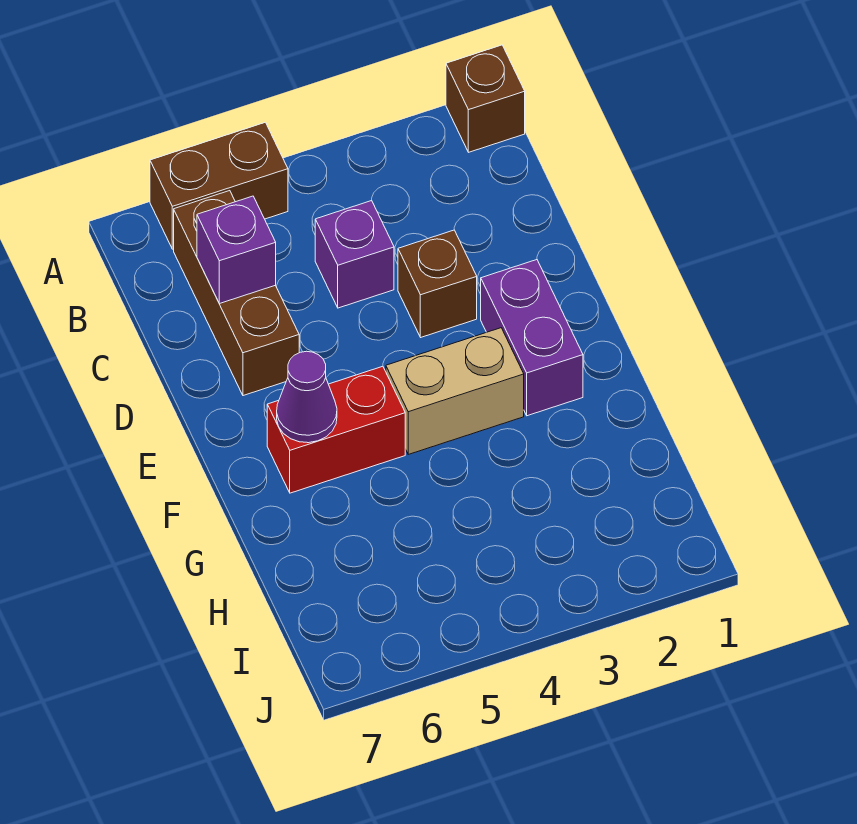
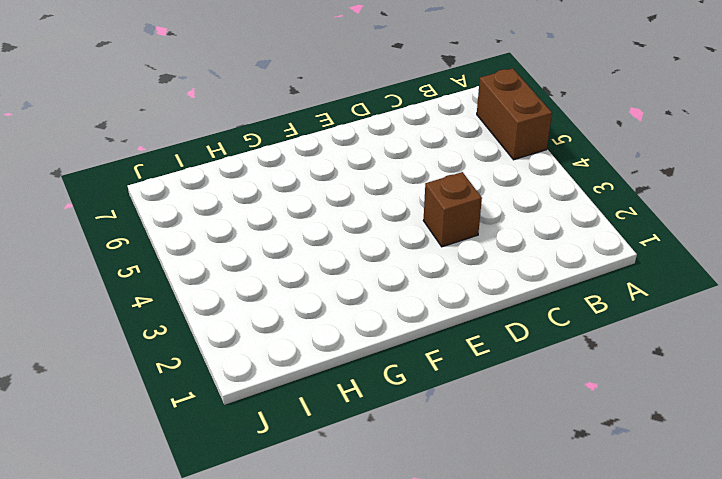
none -> brown 1x1 brick [446,45,525,152]
none -> brown 1x3 brick [174,191,299,396]

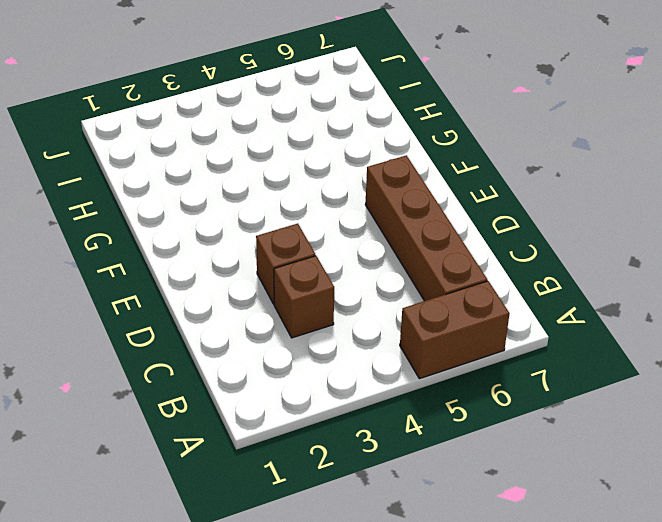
brown 1x4 brick [365,155,487,301] -> brown 1x3 brick [174,191,299,396]
brown 1x1 brick [274,256,334,338] -> brown 1x1 brick moved to [446,45,525,152]
none -> purple 1x1 brick [315,201,394,308]
none -> purple 1x2 brick [481,260,583,416]

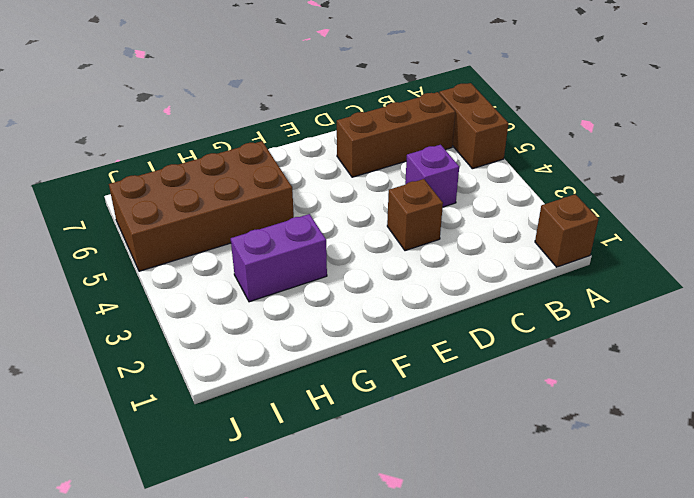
purple 1x2 brick [231,214,327,302] -> purple 1x2 brick moved to [481,260,583,416]
brown 2x4 brick [109,141,294,271] -> none
none -> tan 1x2 brick [386,328,524,454]
none -> red 1x2 brick [267,366,405,493]

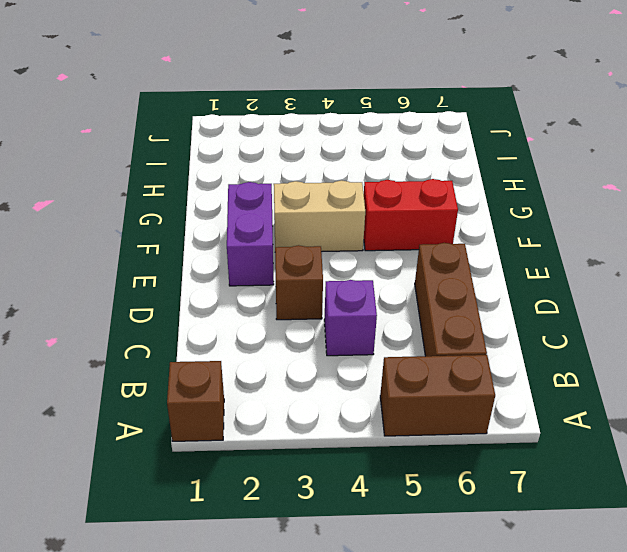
none -> purple 1x1 brick [197,196,276,304]
none -> purple 1x1 cone [277,351,337,443]

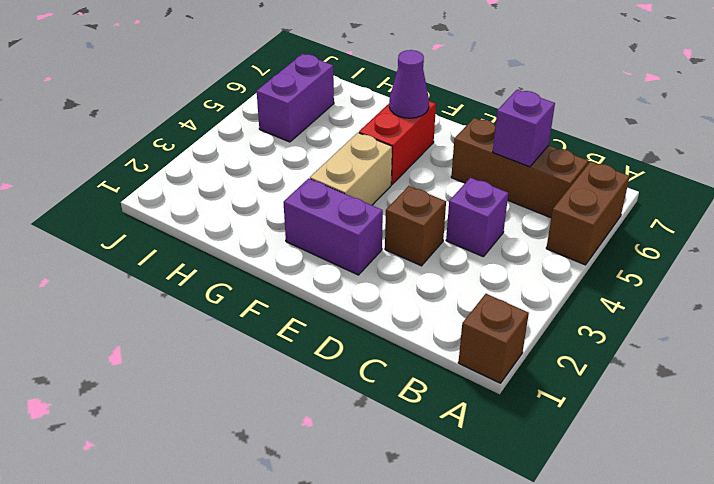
purple 1x2 brick [257,54,334,142] -> none

